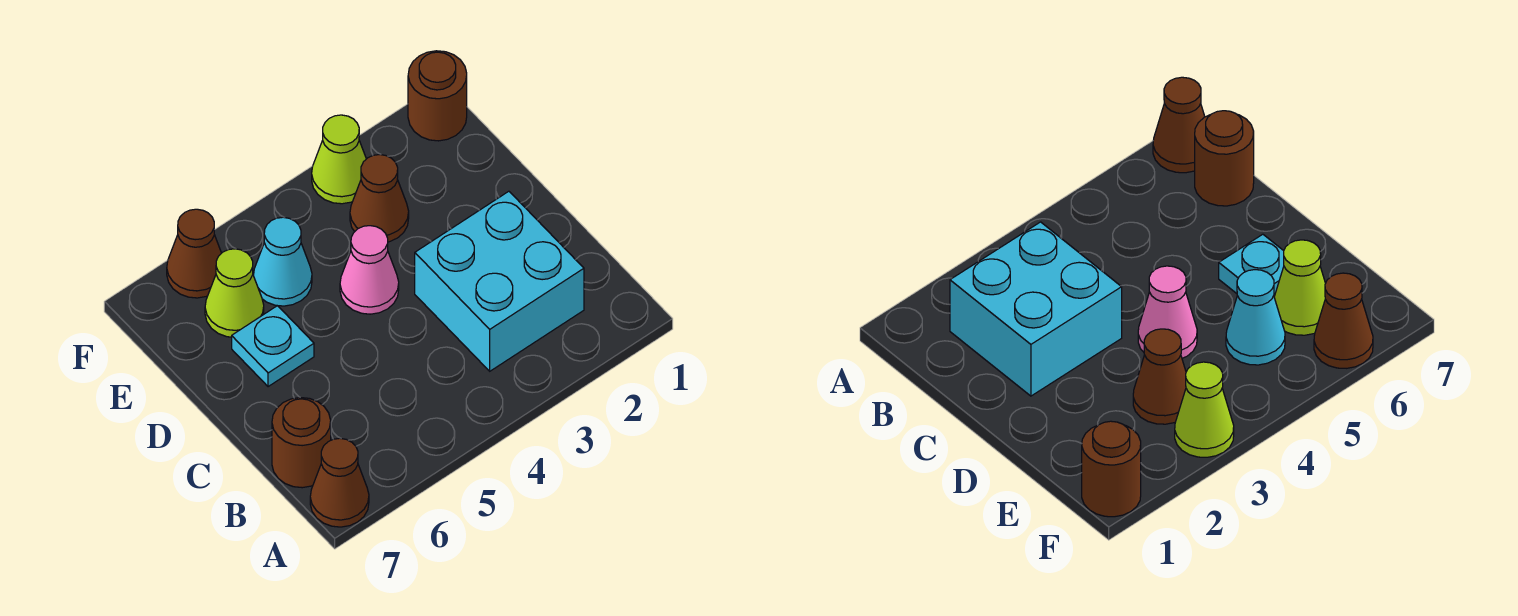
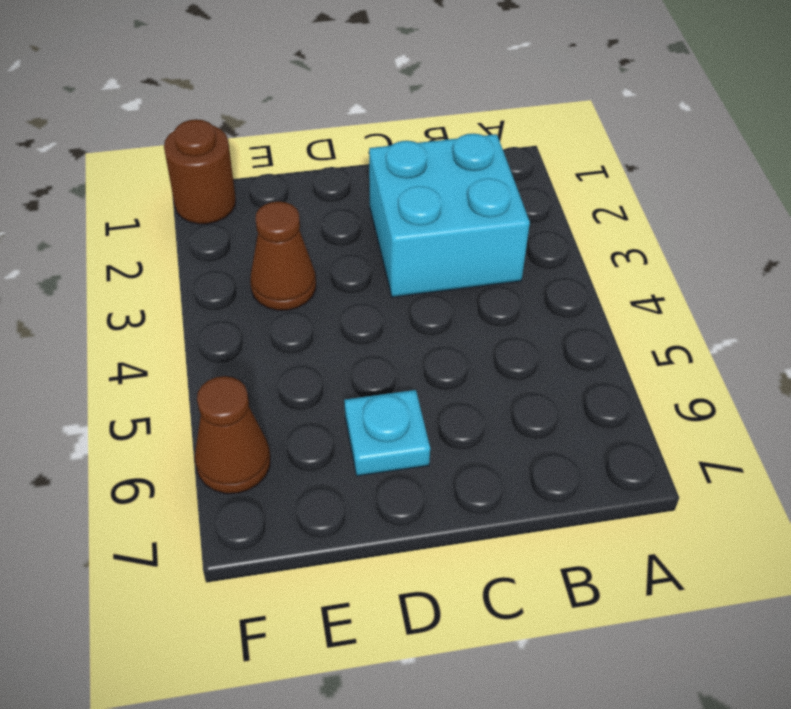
none -> brown 1x1 cone [310,438,369,527]
none -> brown 1x1 round brick [272,398,331,488]

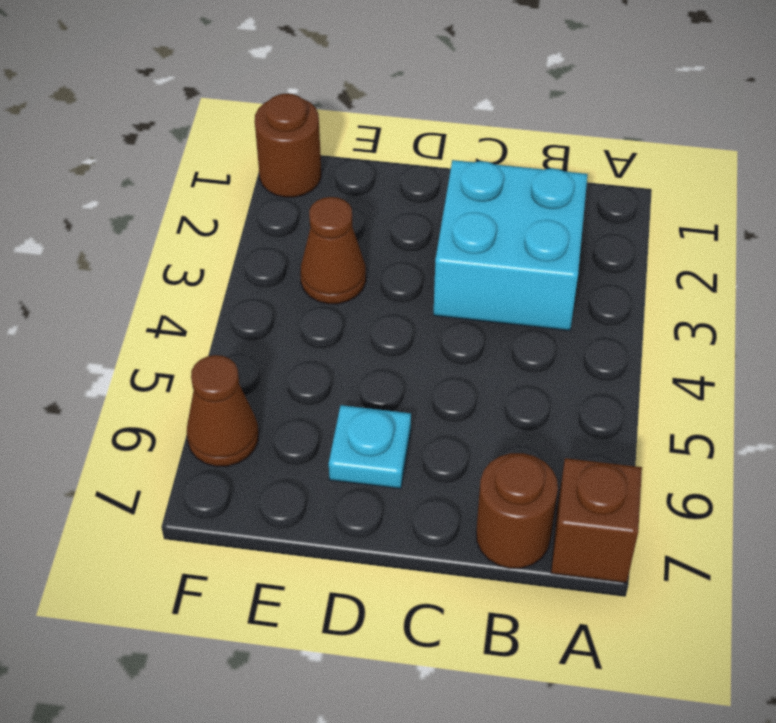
brown 1x1 brick [551,458,642,583] -> brown 1x1 cone [310,438,369,527]
none -> pink 1x1 cone [340,226,399,314]
none -> cyan 1x1 cone [253,217,312,306]

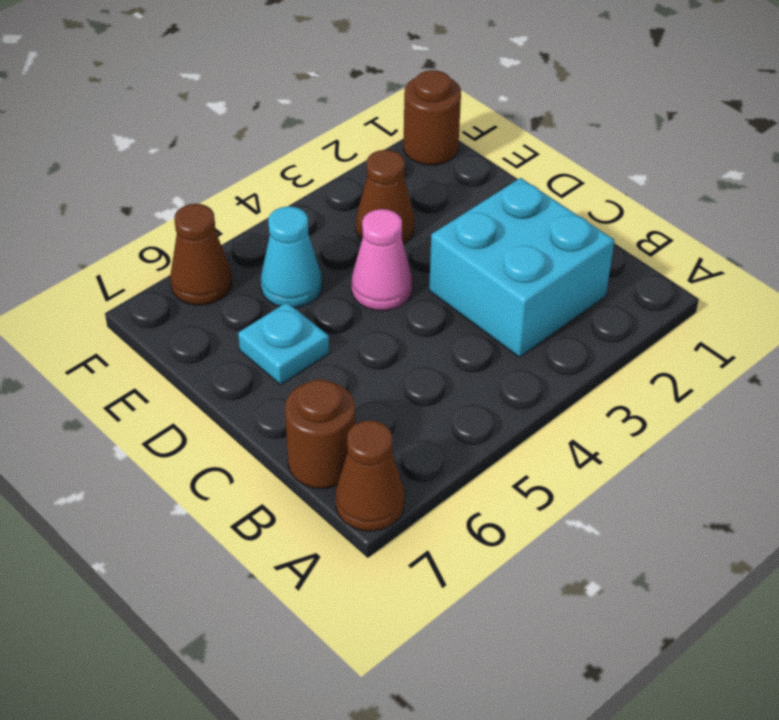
none -> lime 1x1 cone [205,249,264,337]
none -> lime 1x1 cone [312,115,366,204]

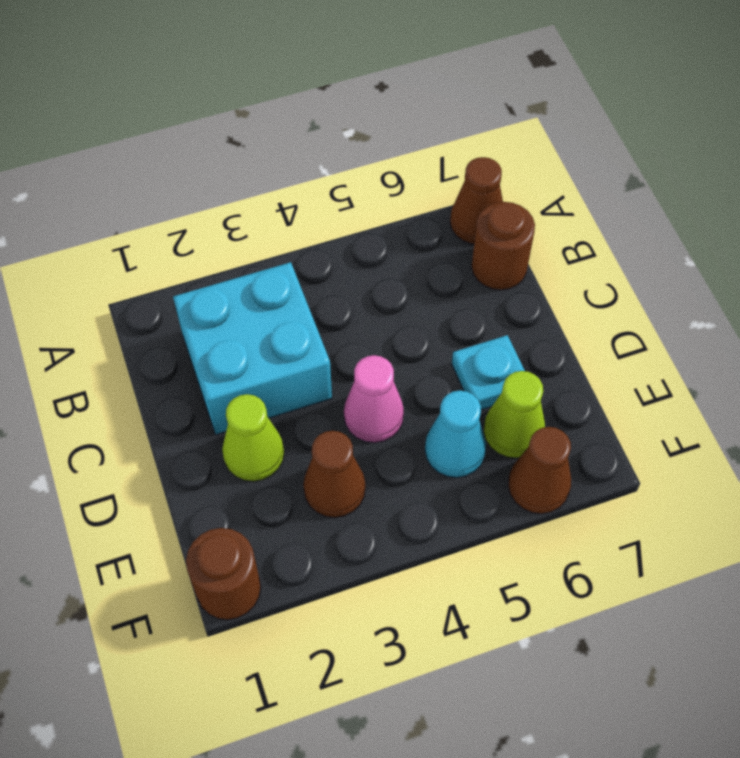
lime 1x1 cone [222,394,284,481] -> lime 1x1 cone moved to [312,115,366,204]

